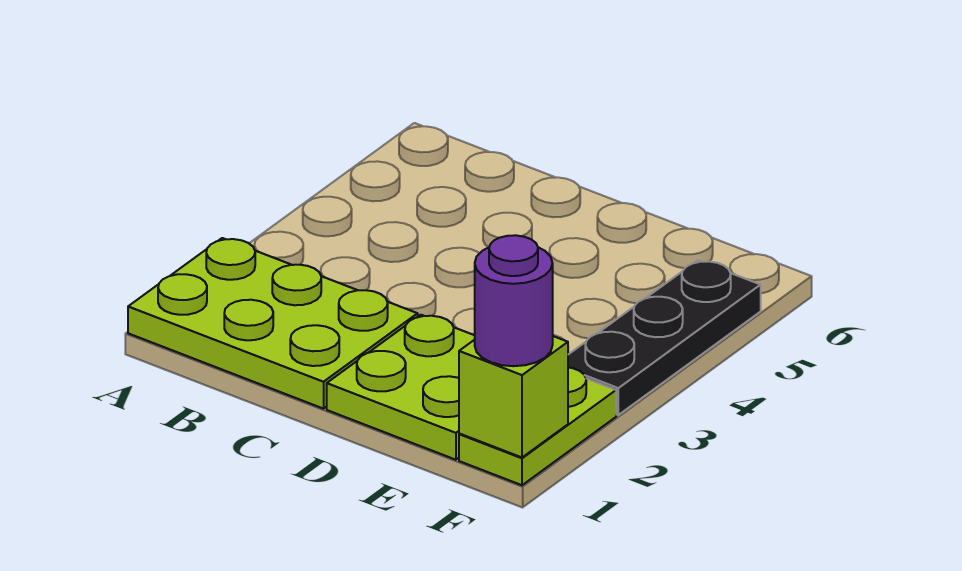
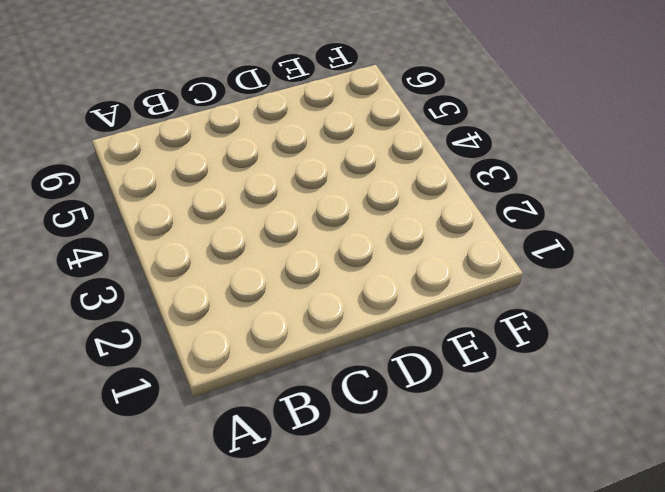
none -> lime 2x3 plate [128,238,418,409]
none -> lime 2x2 plate [327,315,475,460]

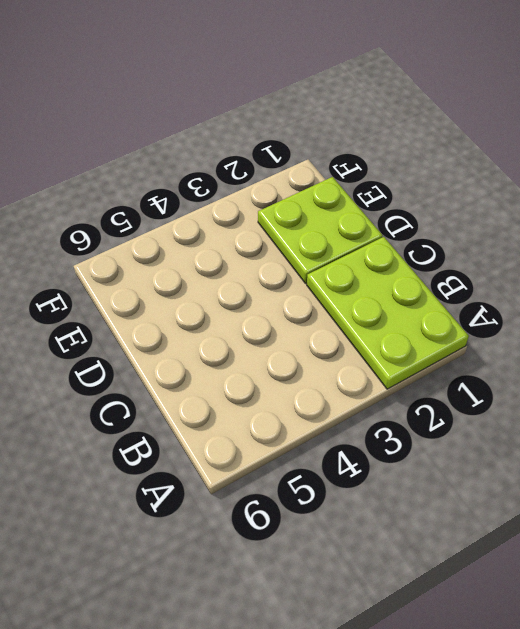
none -> lime 1x2 plate [459,367,616,485]
none -> black 1x3 plate [568,260,761,415]

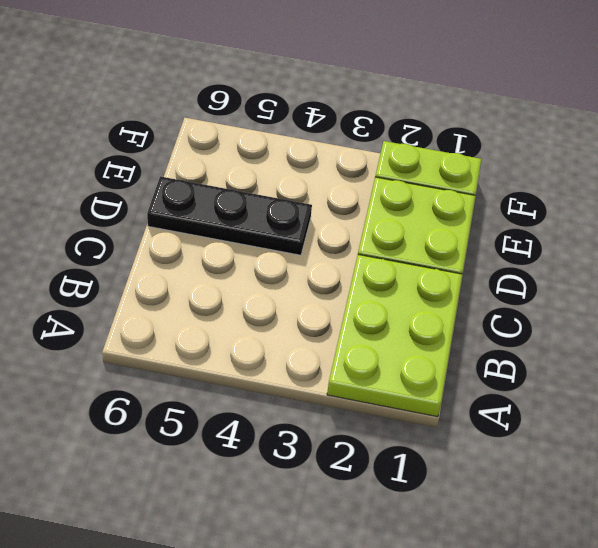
black 1x3 plate [147,176,312,255] -> black 1x3 plate moved to [568,260,761,415]
none -> lime 1x1 brick [459,336,568,457]
none -> purple 1x1 round brick [475,235,553,366]

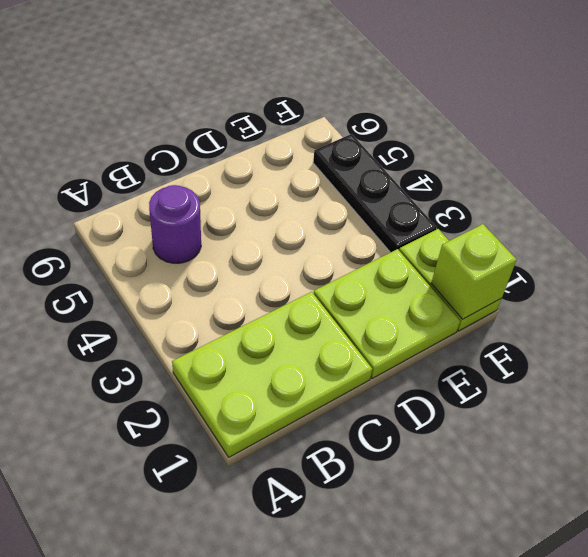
purple 1x1 round brick [149,185,201,263] -> purple 1x1 round brick moved to [475,235,553,366]

